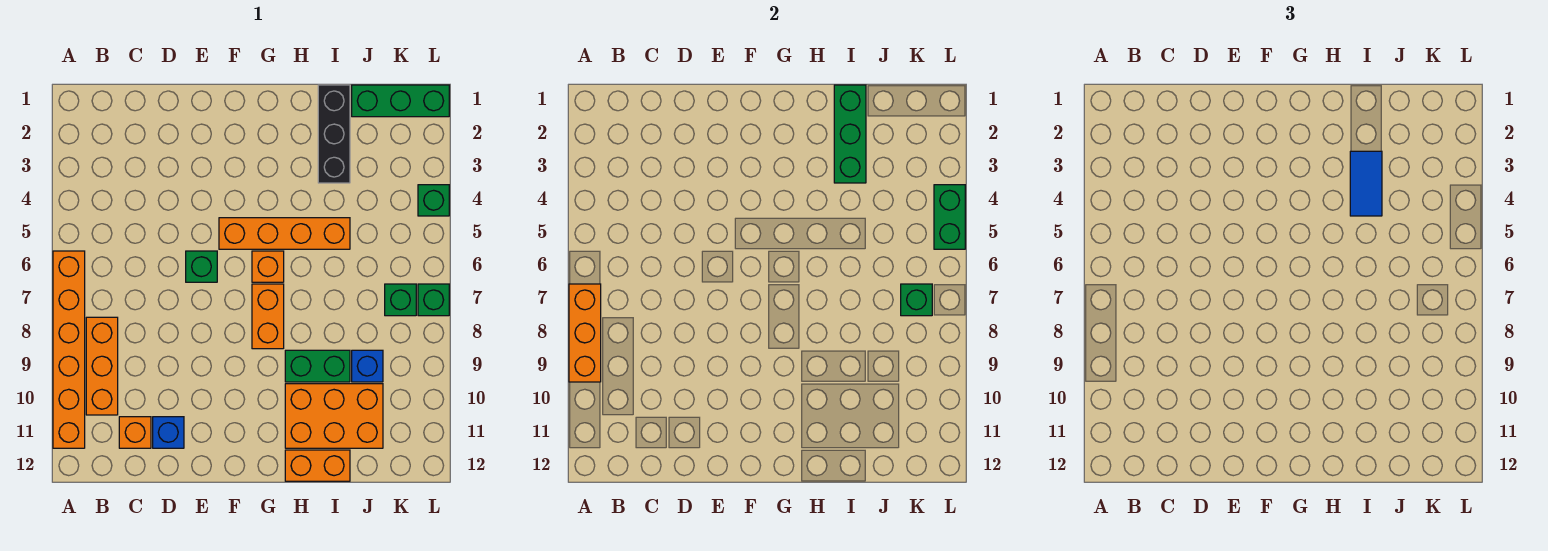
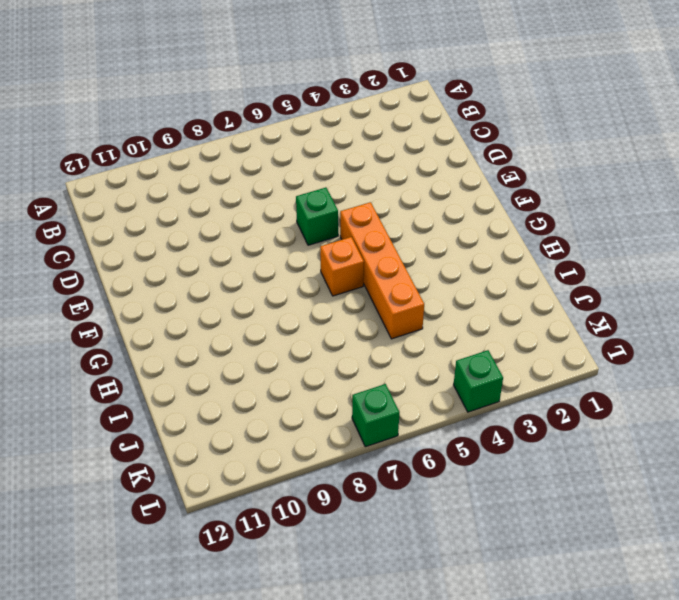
none -> orange 1x6 brick [53,251,85,448]
none -> orange 1x3 brick [86,317,118,415]
none -> orange 1x1 brick [119,417,151,448]

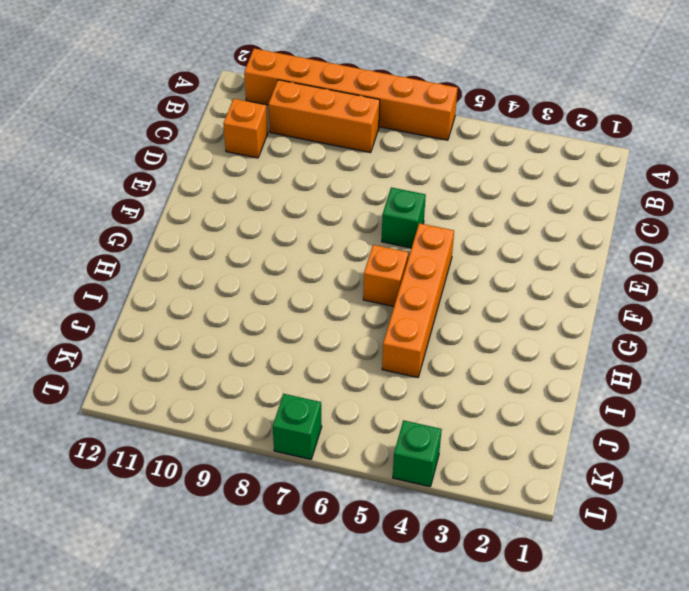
none -> blue 1x1 brick [153,417,184,448]
none -> orange 1x2 brick [252,284,284,349]
none -> green 1x2 brick [285,350,350,382]

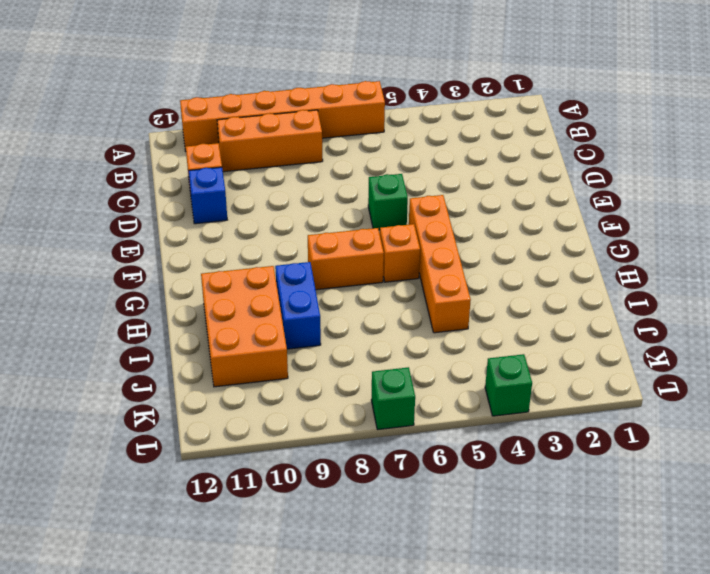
blue 1x2 brick [275,262,321,349] -> green 1x2 brick [285,350,350,382]
none -> orange 1x2 brick [285,450,350,481]
none -> black 1x3 brick [318,85,350,183]
none -> green 1x3 brick [352,85,449,117]

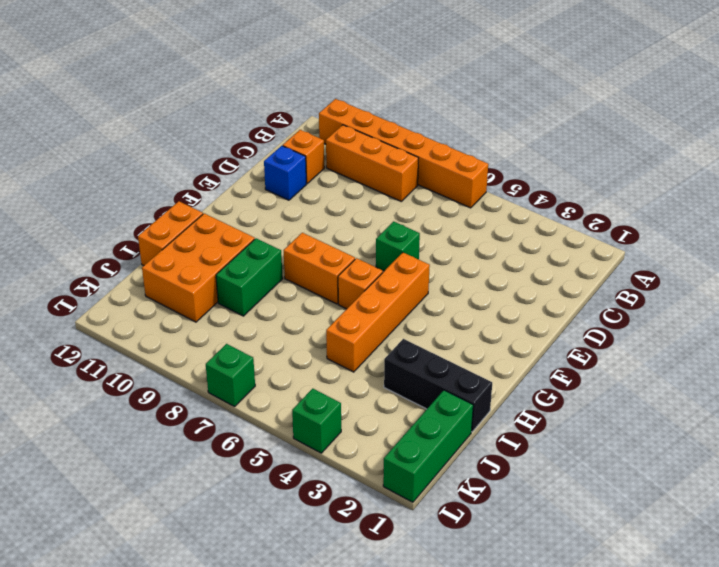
none -> blue 1x1 brick [352,350,383,382]
none -> green 1x1 brick [385,284,416,316]
none -> orange 1x3 brick [569,284,601,382]

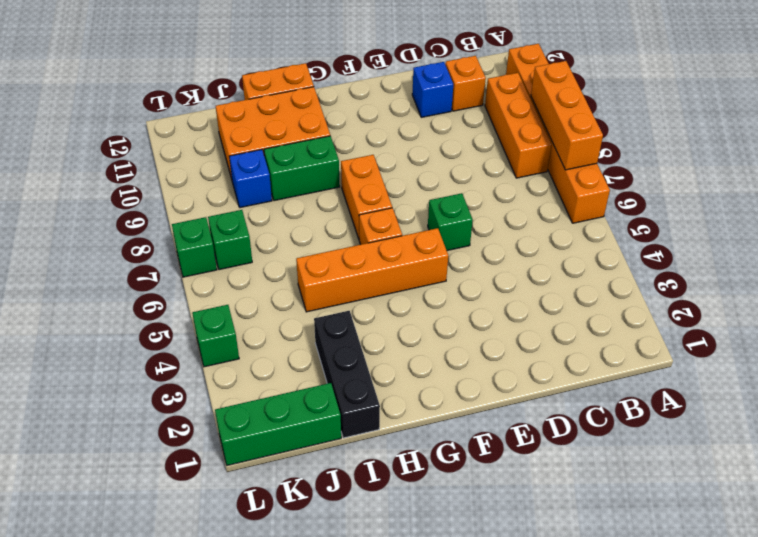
none -> green 1x3 brick [834,85,866,183]
none -> green 1x1 brick [901,284,932,316]
none -> green 1x2 brick [934,185,965,249]

